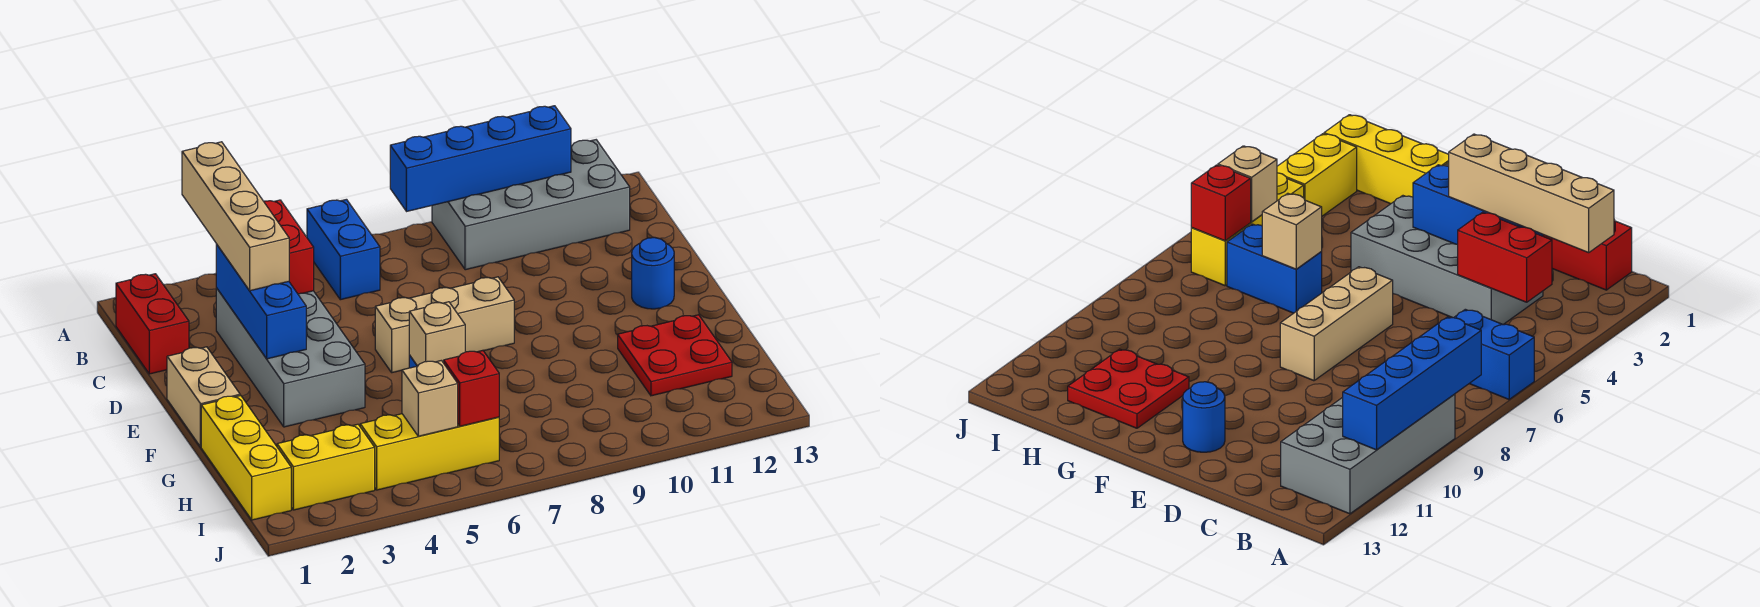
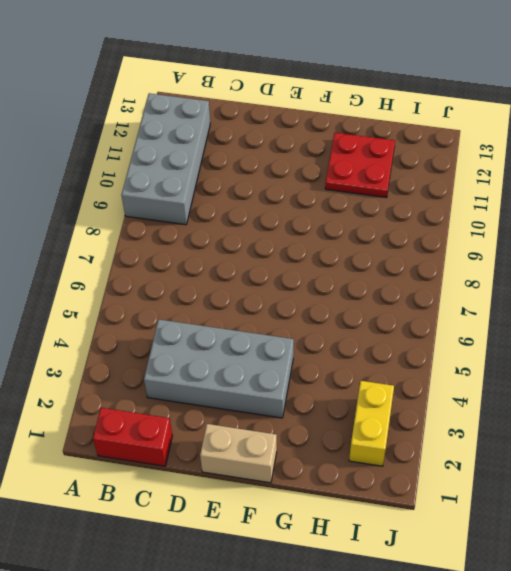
none -> blue 1x2 brick [307,199,380,300]
none -> tan 1x3 brick [375,277,514,373]
none -> blue 1x1 round brick [632,238,674,309]

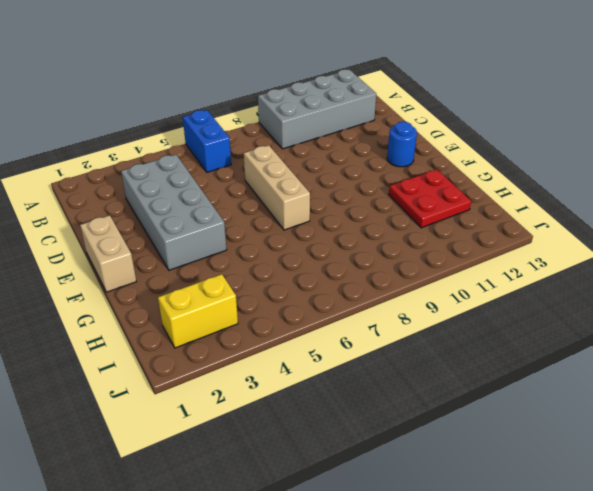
tan 1x3 brick [244,145,310,230] -> tan 1x3 brick turned to [375,277,514,373]
none -> red 1x2 brick [116,274,189,374]
none -> yellow 1x3 brick [201,396,291,520]
none -> blue 1x2 brick [1227,224,1322,313]

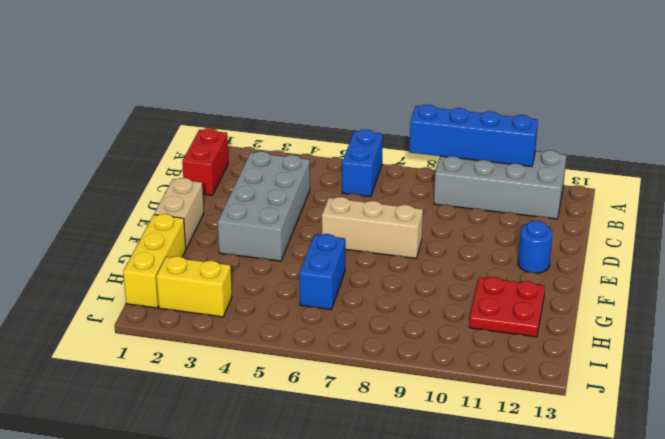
none -> yellow 1x3 brick [360,414,499,490]
none -> red 1x2 brick [264,200,314,294]
none -> blue 1x3 brick [216,244,306,359]

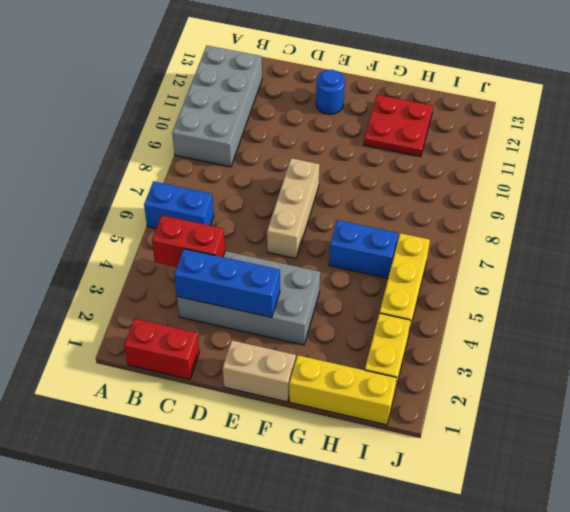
none -> blue 1x4 brick [390,106,571,212]
none -> tan 1x1 brick [409,302,465,366]
none -> tan 1x1 brick [402,360,458,436]

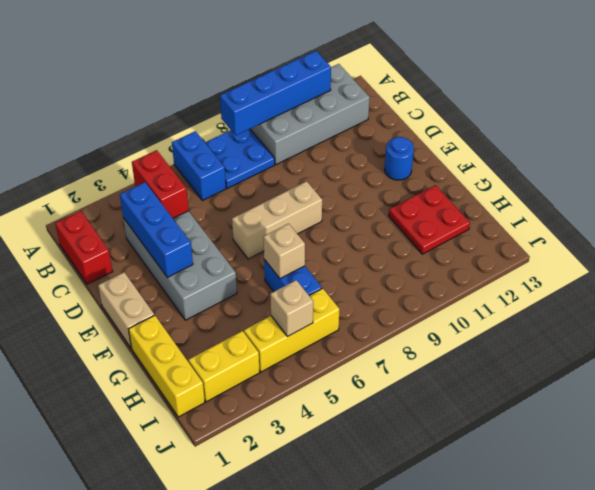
blue 2x2 plate [205,129,275,188] -> none
none -> red 1x1 brick [444,351,499,426]
none -> tan 1x4 brick [182,142,289,291]

